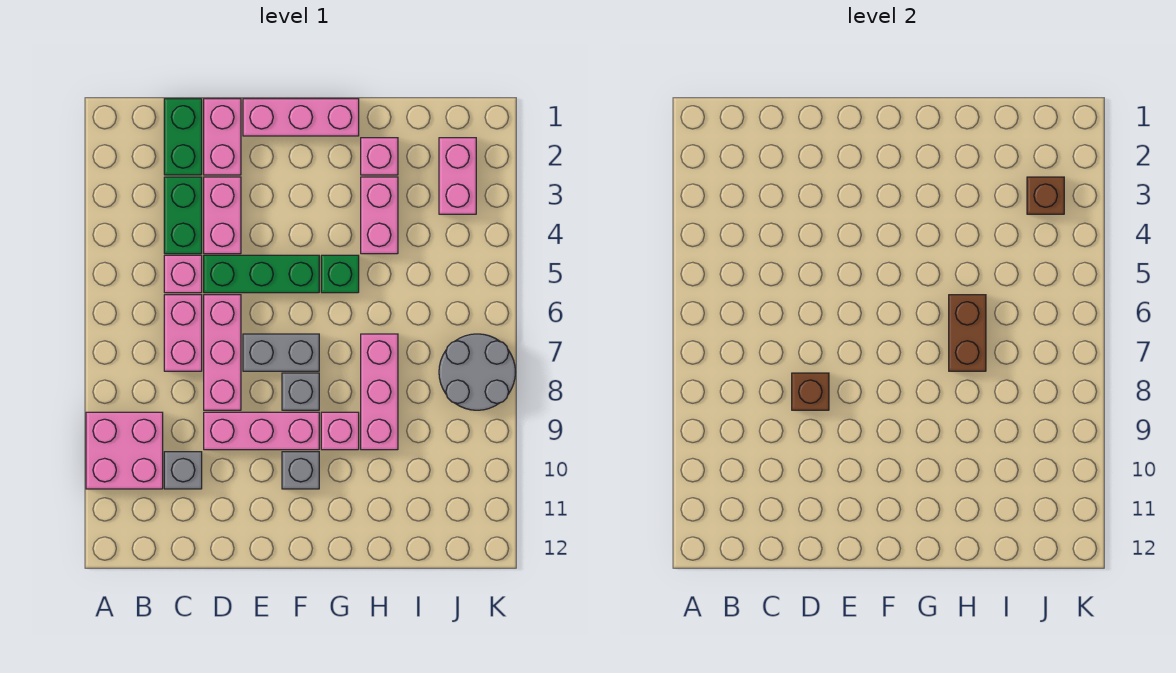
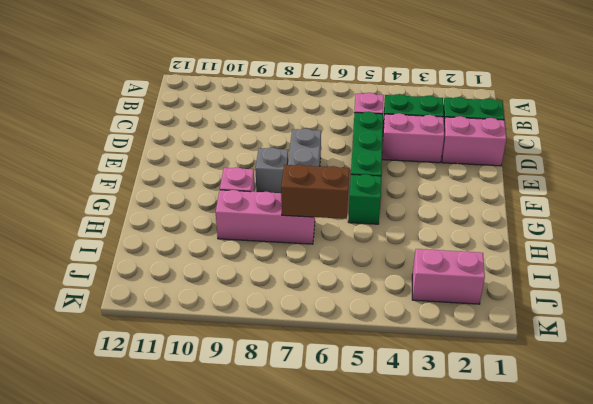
none -> pink 2x2 brick [86,412,163,489]
none -> pink 1x2 brick [164,295,202,371]
none -> grey 1x1 brick [164,452,202,489]

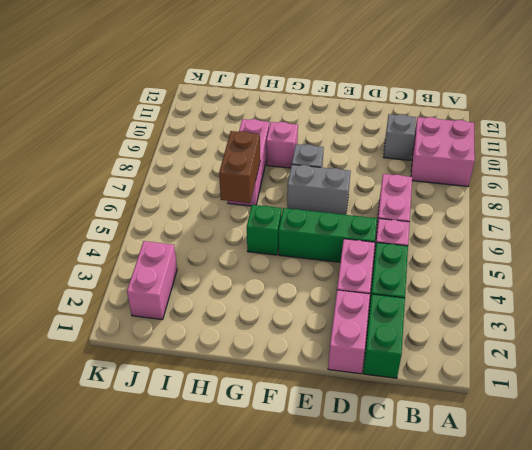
none -> pink 1x3 brick [204,295,241,410]
none -> pink 1x3 brick [204,412,319,450]
none -> pink 1x3 brick [243,99,359,136]

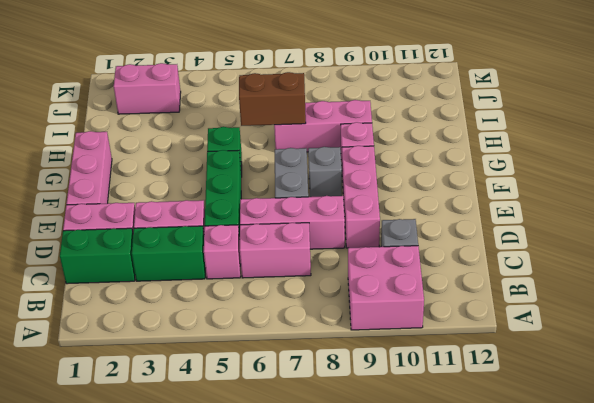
none -> grey 1x1 brick [282,452,319,489]
none -> pink 1x1 brick [361,138,398,175]
none -> pink 1x2 brick [361,177,398,254]

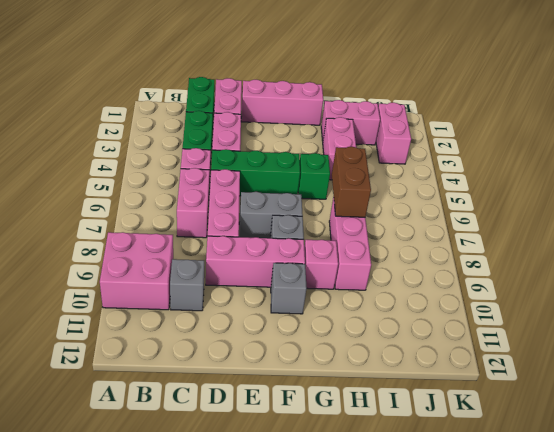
pink 1x2 brick [321,100,380,145] -> pink 1x1 brick [361,138,398,175]
none -> grey 2x2 round brick [439,334,515,410]
none -> brown 1x1 brick [792,373,829,410]
none -> brown 1x1 brick [1027,177,1064,214]

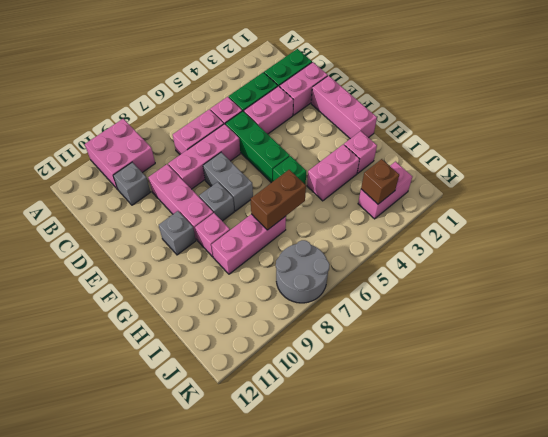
none -> brown 1x1 brick [792,373,829,410]

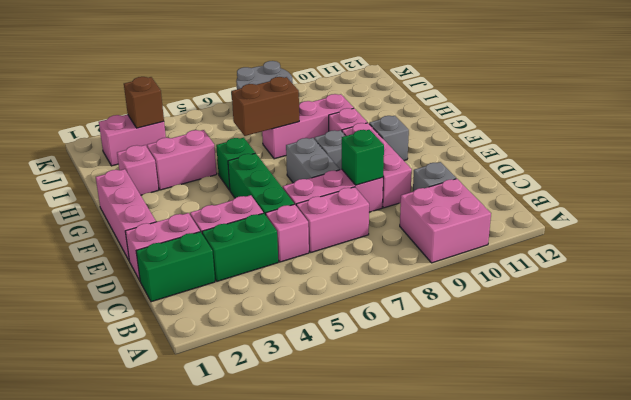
green 1x1 brick [342,130,384,185] -> brown 1x1 brick [792,373,829,410]

